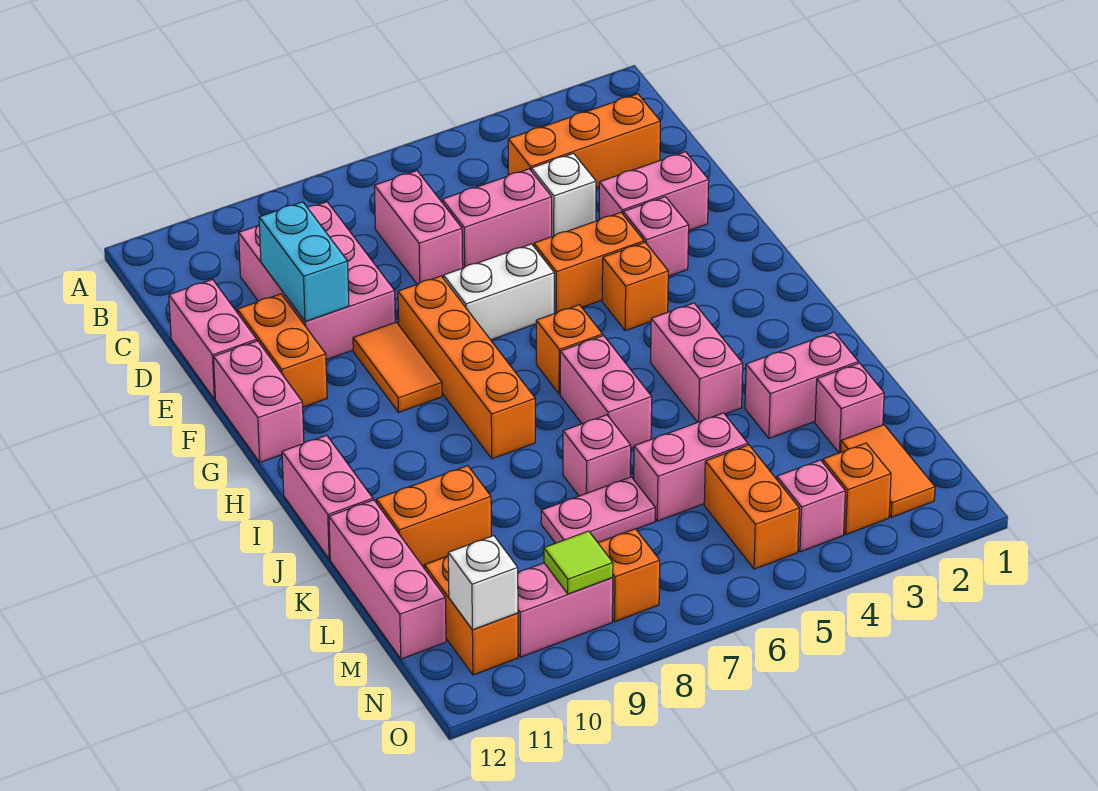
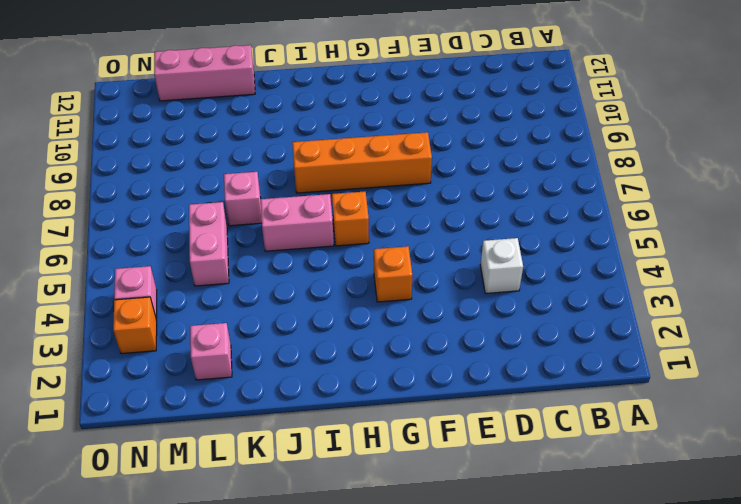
none -> orange 1x3 brick [508,94,660,188]
none -> pink 1x2 brick [374,171,463,284]
none -> pink 2x3 brick [239,202,395,360]
none -> pink 1x2 brick [442,169,552,268]

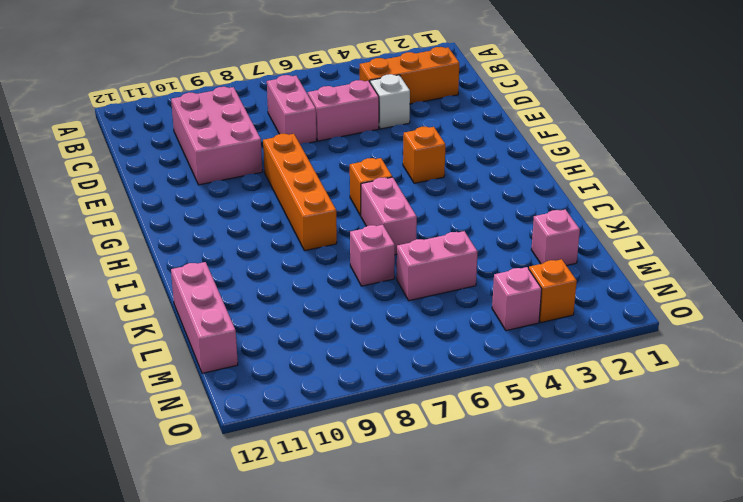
none -> pink 1x2 brick [169,279,257,399]
none -> pink 1x2 brick [599,152,709,230]
none -> orange 1x2 brick [237,294,327,407]
none -> pink 1x1 brick [623,197,689,276]

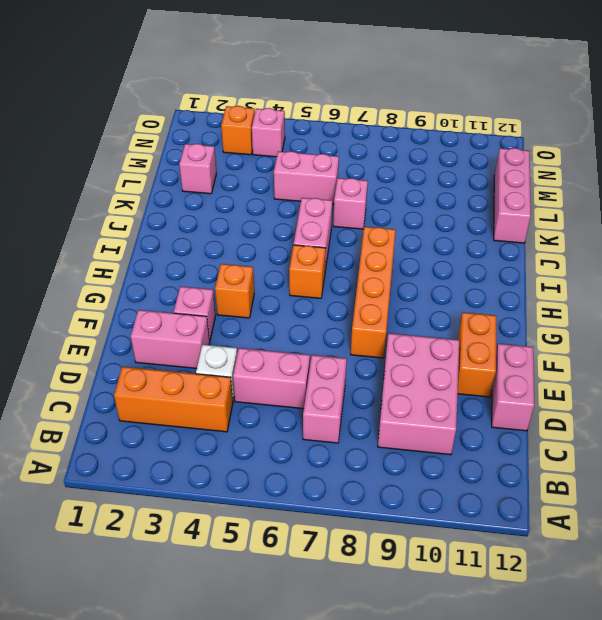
none -> orange 1x2 brick [534,212,644,313]
none -> white 1x2 brick [443,244,554,340]
none -> orange 1x2 tile [353,322,442,412]
none -> pink 1x2 brick [214,341,304,462]

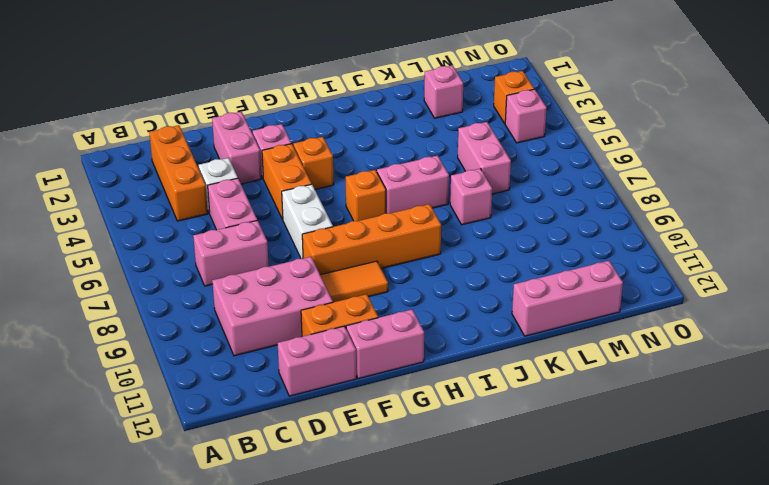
none -> pink 1x2 brick [651,303,743,422]
none -> pink 1x2 brick [282,435,373,559]
none -> pink 1x2 brick [745,332,858,438]
none -> orange 1x2 brick [376,466,491,566]

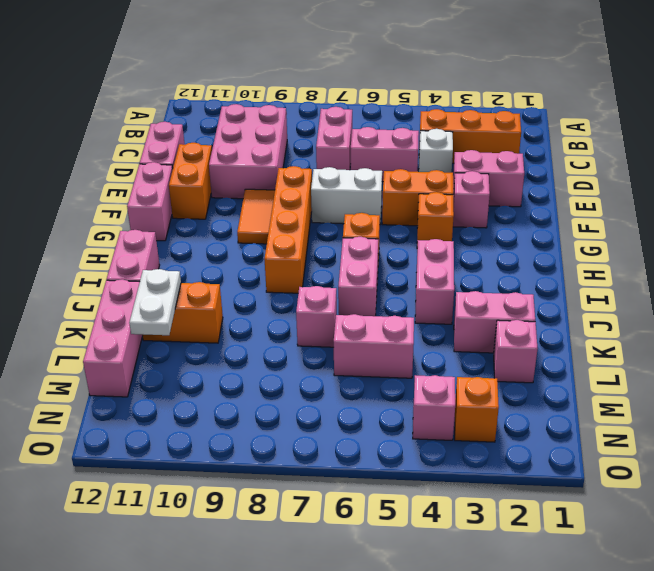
white 1x2 plate [129,269,181,335] -> none
none -> pink 1x2 plate [541,477,655,543]
none -> orange 1x2 tile [841,425,935,517]
none -> orange 1x2 brick [704,445,799,569]
none -> orange 1x2 brick [424,556,518,675]

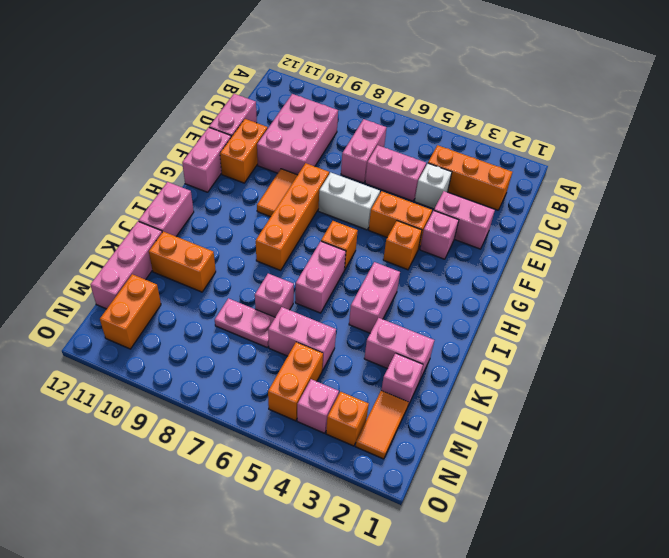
none -> orange 1x1 brick [598,529,660,621]
none -> pink 1x2 brick [518,563,613,657]
none -> cyan 1x2 brick [259,202,349,322]
none -> lime 1x1 tile [544,531,613,594]

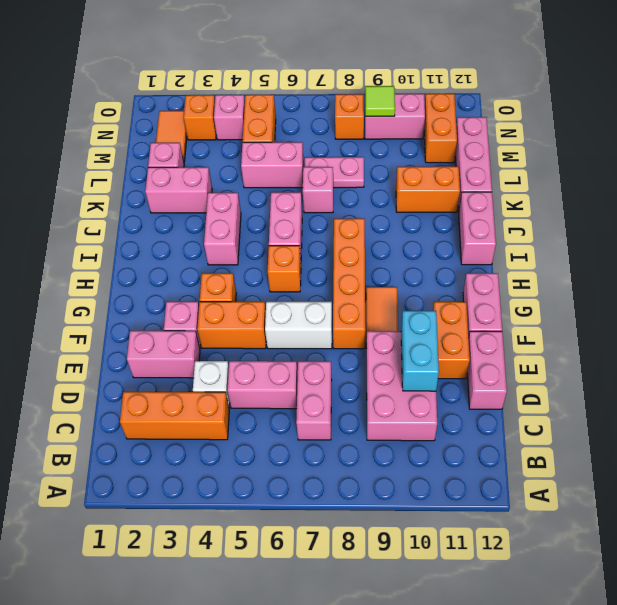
none -> white 1x1 brick [448,536,518,630]

